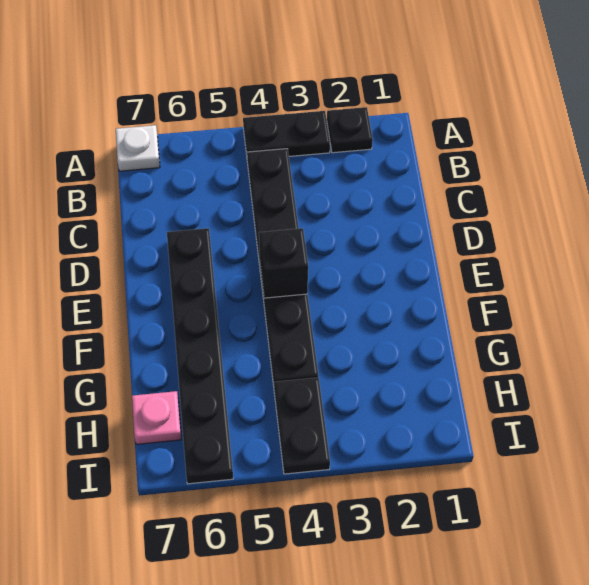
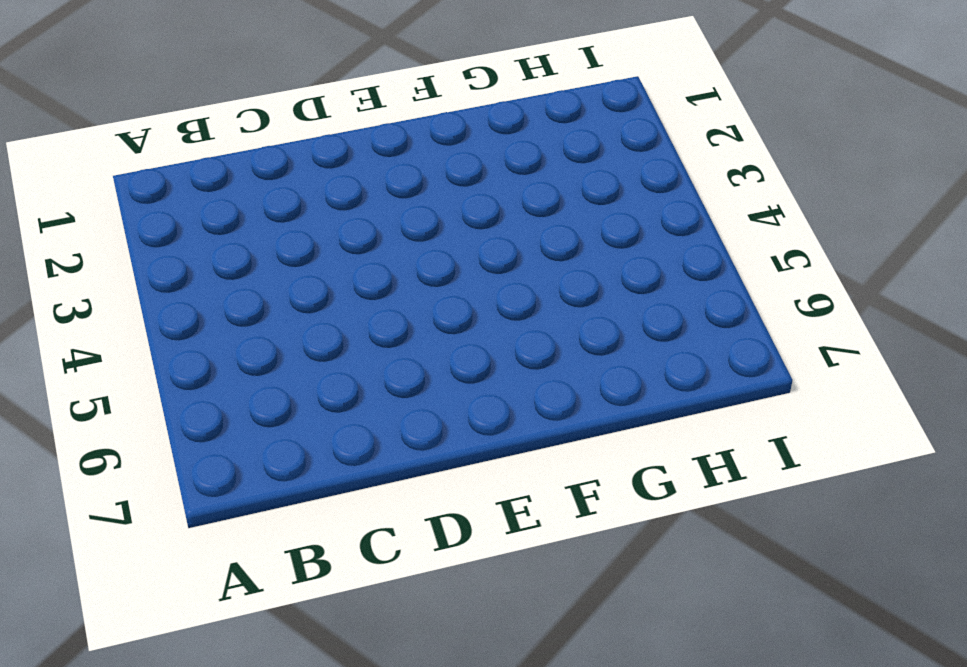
none -> black 1x1 plate [327,107,373,153]
none -> black 1x2 plate [243,111,330,156]

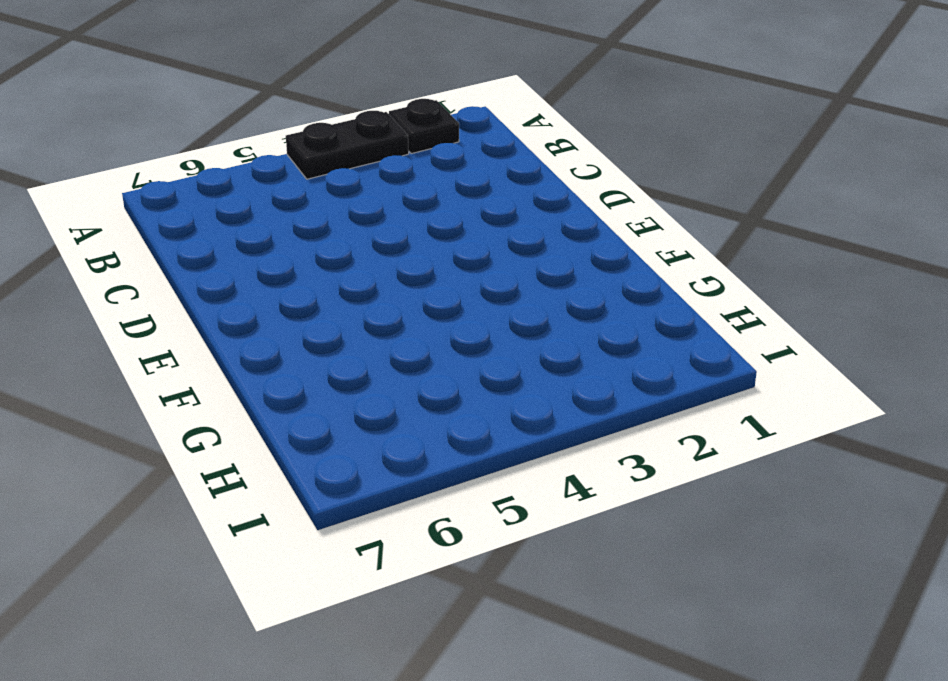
none -> white 1x1 plate [116,125,160,171]
none -> black 1x6 plate [247,149,318,385]

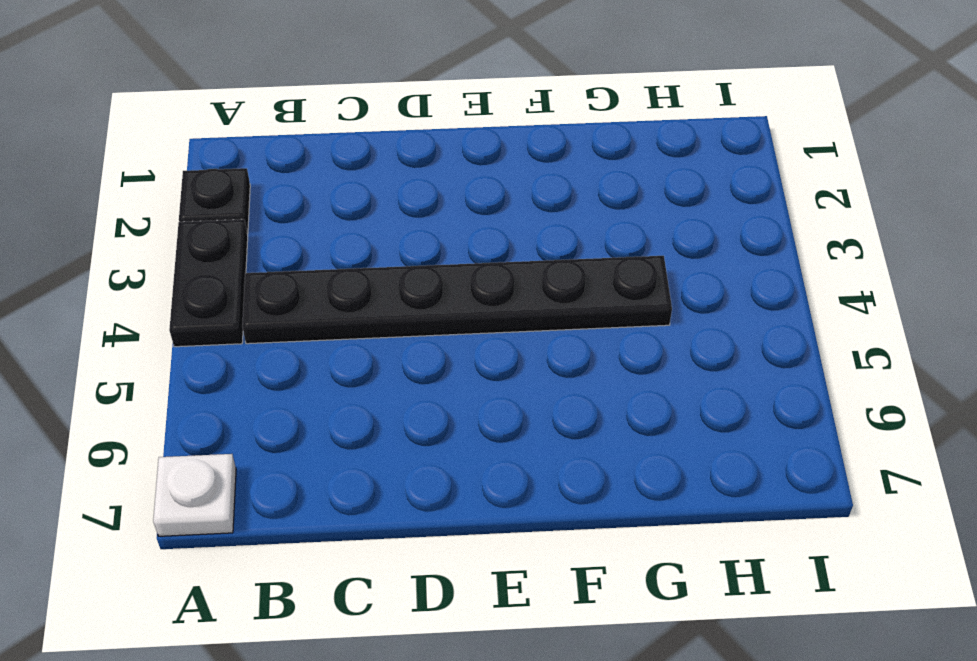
none -> black 1x6 plate [167,228,233,484]
none -> black 1x2 plate [274,377,330,474]

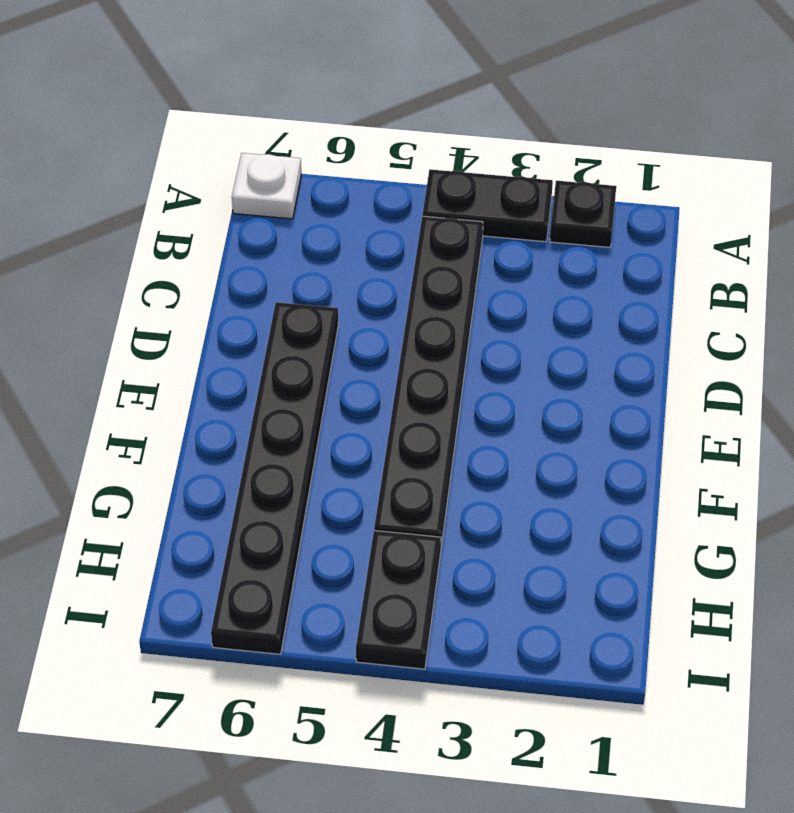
none -> pink 1x1 plate [132,391,181,444]
none -> black 1x1 brick [259,228,308,298]

